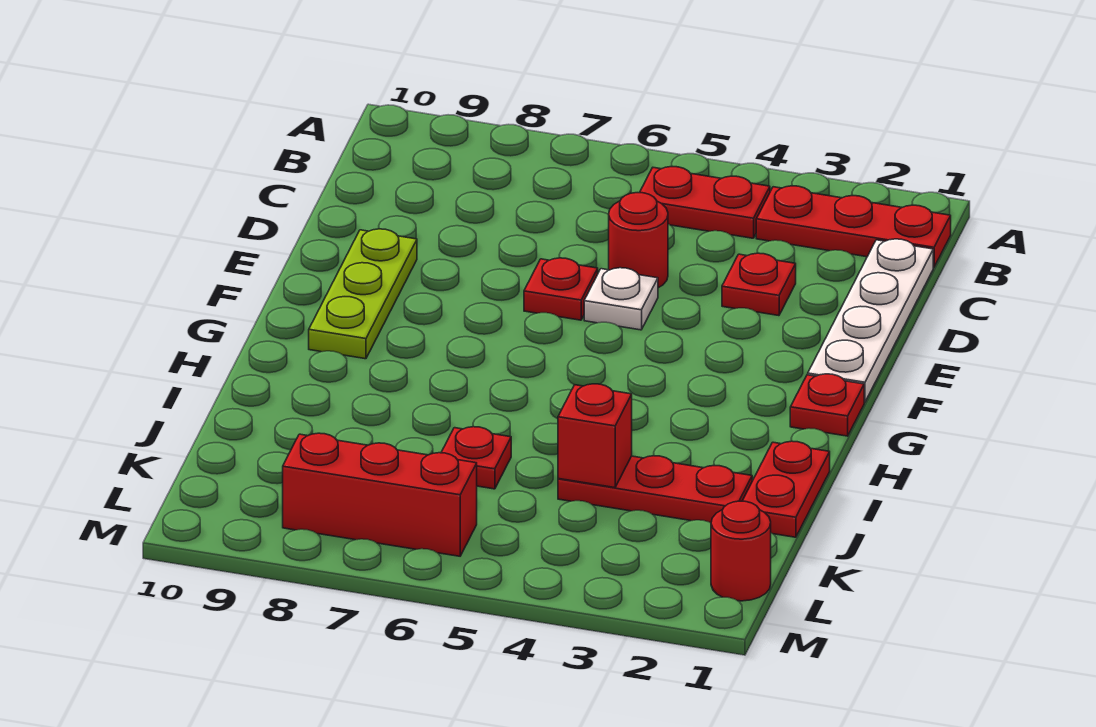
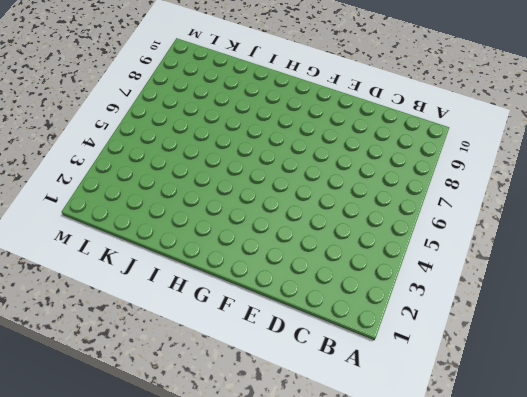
none -> red 1x3 plate [756,186,951,267]
none -> red 1x2 plate [640,167,770,238]
none -> white 1x4 plate [808,239,933,402]

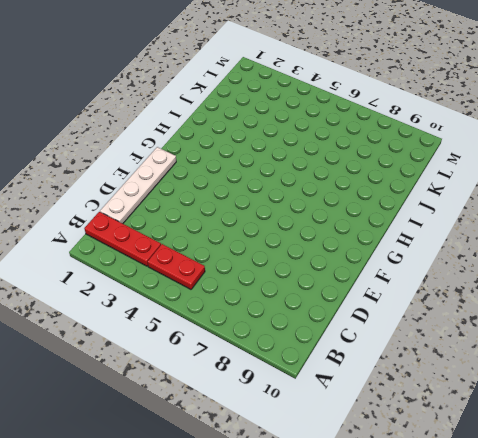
none -> red 1x1 plate [722,253,796,316]
none -> red 1x1 round brick [609,193,668,288]
none -> white 1x1 plate [584,268,658,330]

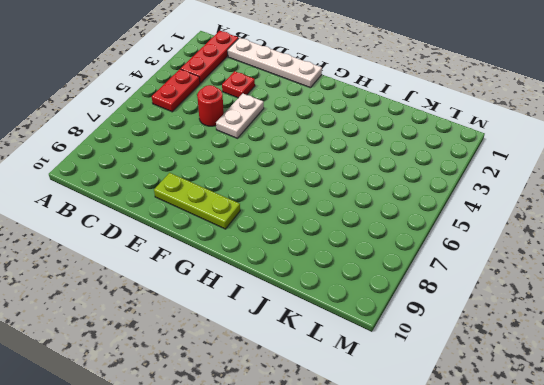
white 1x2 plate [216,94,264,138] -> white 1x1 plate [584,268,658,330]
none -> red 1x1 plate [524,258,598,320]
none -> red 1x1 plate [790,374,864,436]
none -> red 1x2 plate [743,441,830,537]

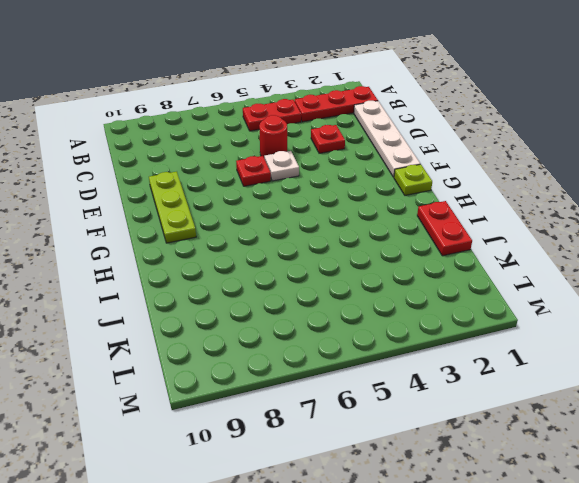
lime 1x1 plate [394,164,432,195] -> red 1x1 plate [790,374,864,436]
none -> red 1x3 plate [558,456,752,523]
none -> red 1x1 plate [441,427,511,489]
none -> red 1x1 round brick [711,501,771,601]

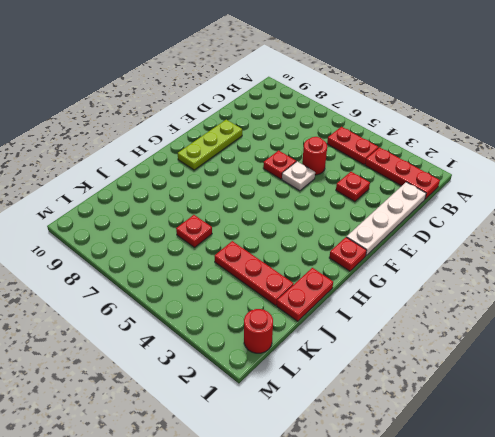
none -> red 1x3 brick [283,433,477,556]
none -> red 1x1 brick [558,384,632,488]

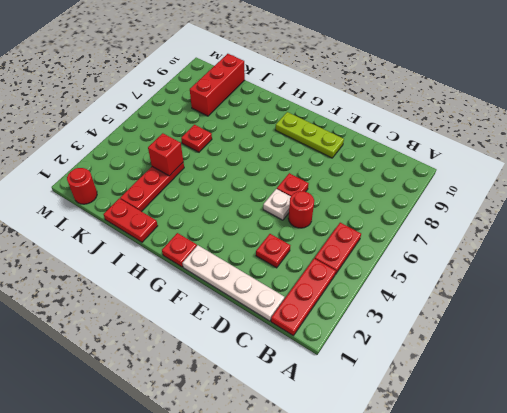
red 1x3 brick [190,54,245,116] -> red 1x3 brick moved to [283,433,477,556]

